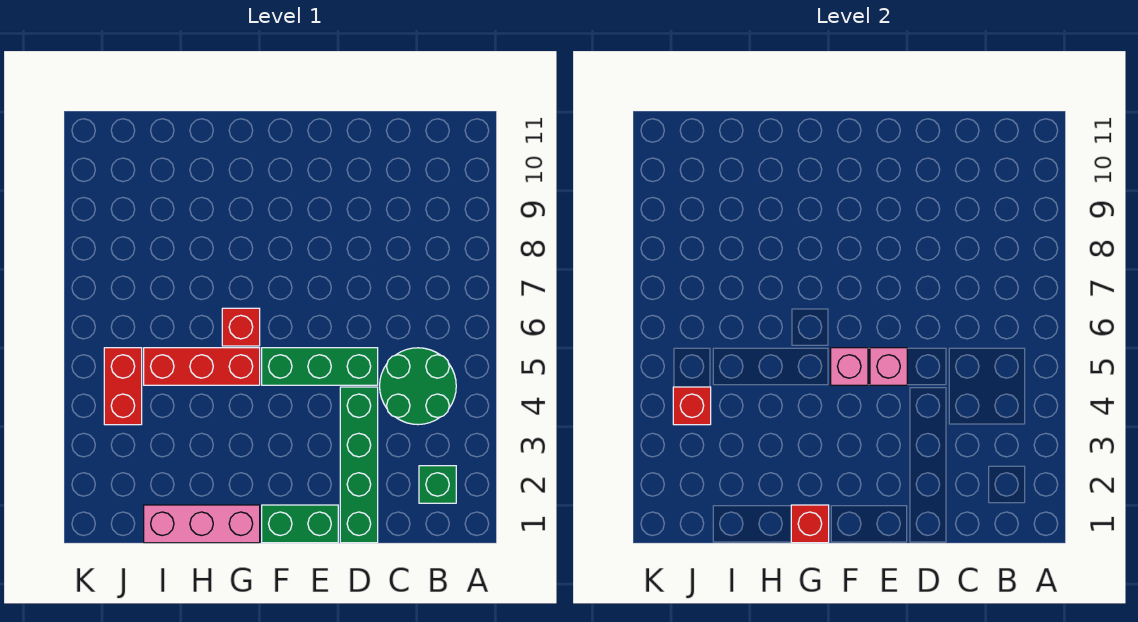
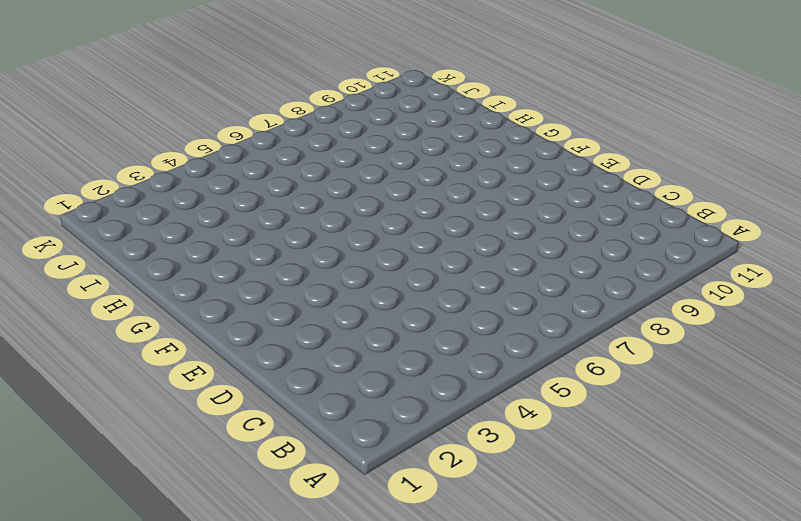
none -> green 1x1 brick [419,466,456,503]
none -> green 2x2 round brick [380,348,456,425]
none -> green 1x4 brick [340,387,378,543]

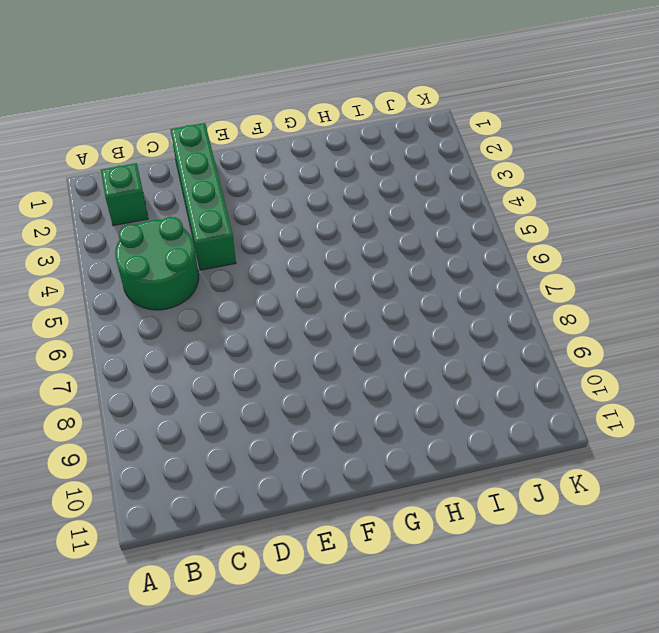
none -> green 1x3 brick [262,348,378,385]
none -> green 1x2 brick [262,505,338,543]
none -> pink 1x3 brick [144,505,260,543]

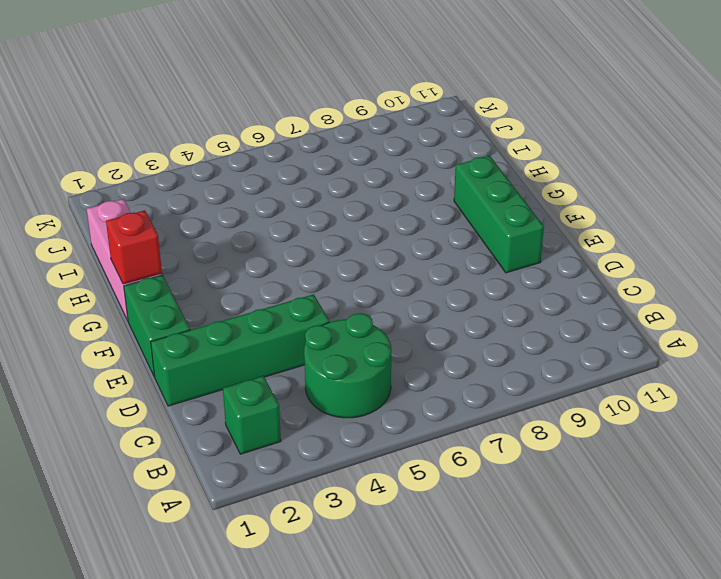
green 1x3 brick [454,156,544,273] -> green 1x3 brick moved to [262,348,378,385]
none -> red 1x3 brick [144,348,260,385]
none -> red 1x1 brick [222,308,260,346]
none -> red 1x2 brick [104,348,142,425]

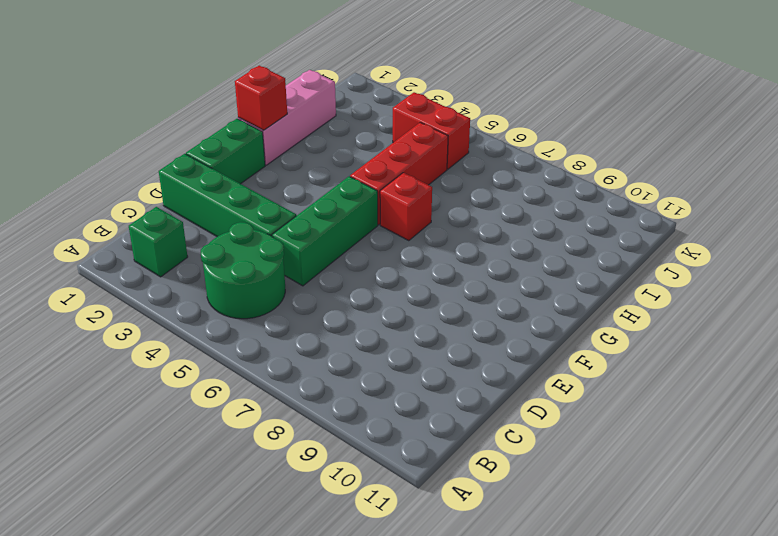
none -> pink 1x1 brick [870,348,907,385]
none -> pink 1x1 brick [831,348,868,385]
none -> red 1x1 brick [673,387,711,425]

